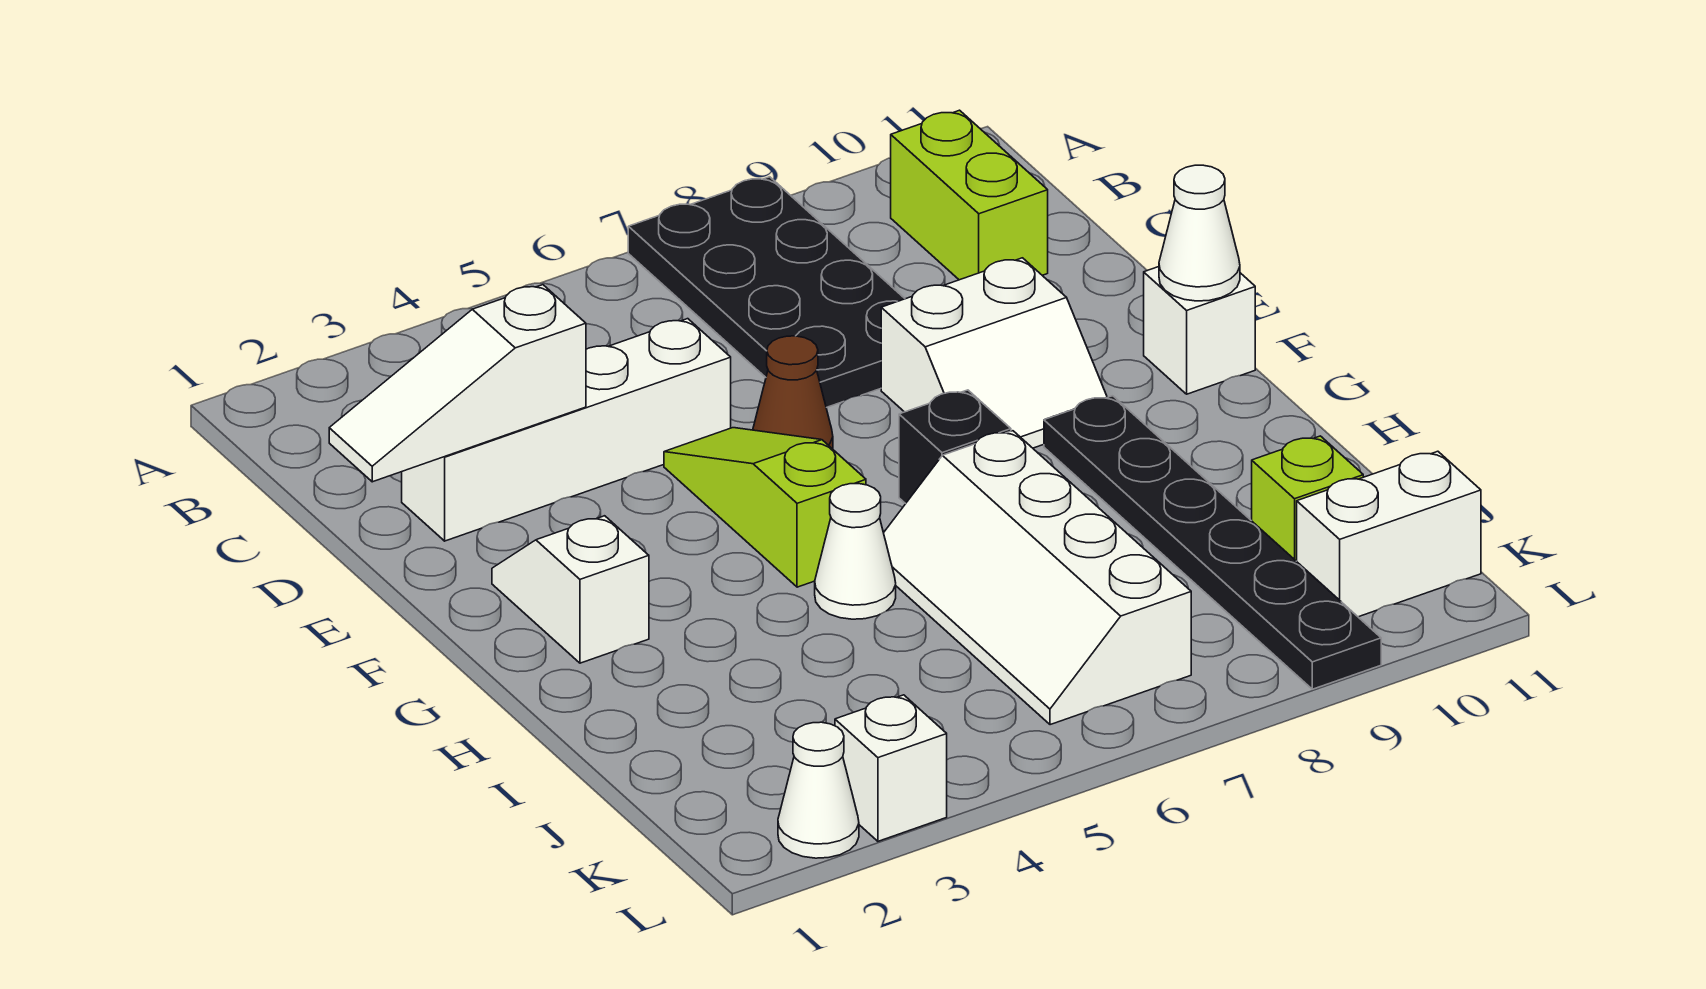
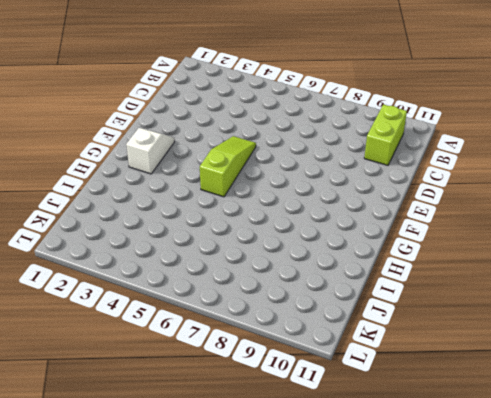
none -> black 2x4 plate [628,177,905,408]
none -> white 1x4 brick [402,319,731,541]
none -> brown 1x1 cone [753,336,833,449]

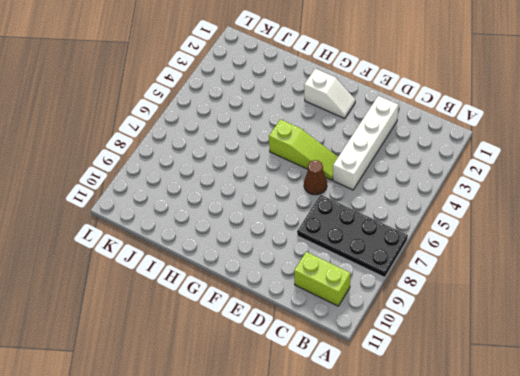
none -> white 2x2 slope [881,258,1107,448]
none -> white 1x1 brick [1144,267,1255,394]
none -> black 1x1 brick [899,390,1011,504]

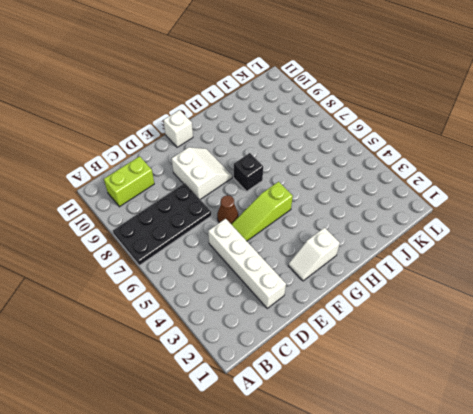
none -> black 1x6 plate [1044,396,1381,689]
none -> white 1x1 cone [815,484,896,619]
none -> white 2x4 slope [884,431,1191,725]

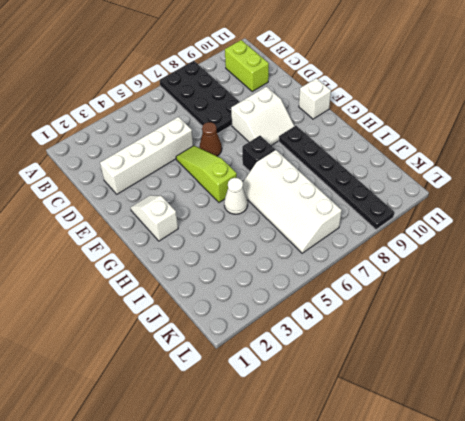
none -> lime 1x1 brick [1252,436,1363,561]
none -> white 1x2 brick [1297,451,1481,617]
none -> white 1x1 cone [778,722,859,858]

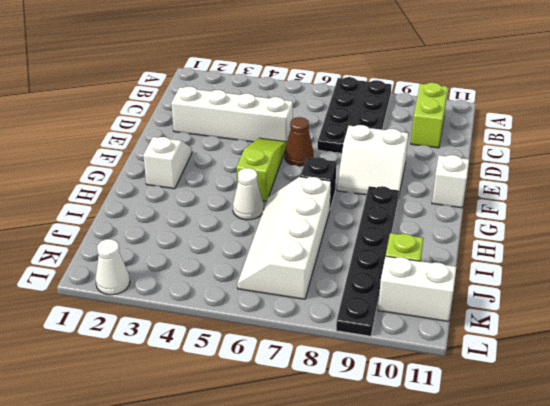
none -> white 1x1 brick [835,695,947,841]
none -> white 1x3 slope [329,285,586,482]
none -> white 1x1 cone [1159,165,1240,301]

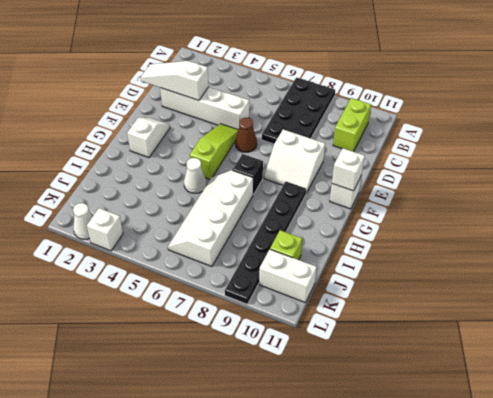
white 1x1 brick [332,148,365,191] -> white 1x1 cone [1159,165,1240,301]

